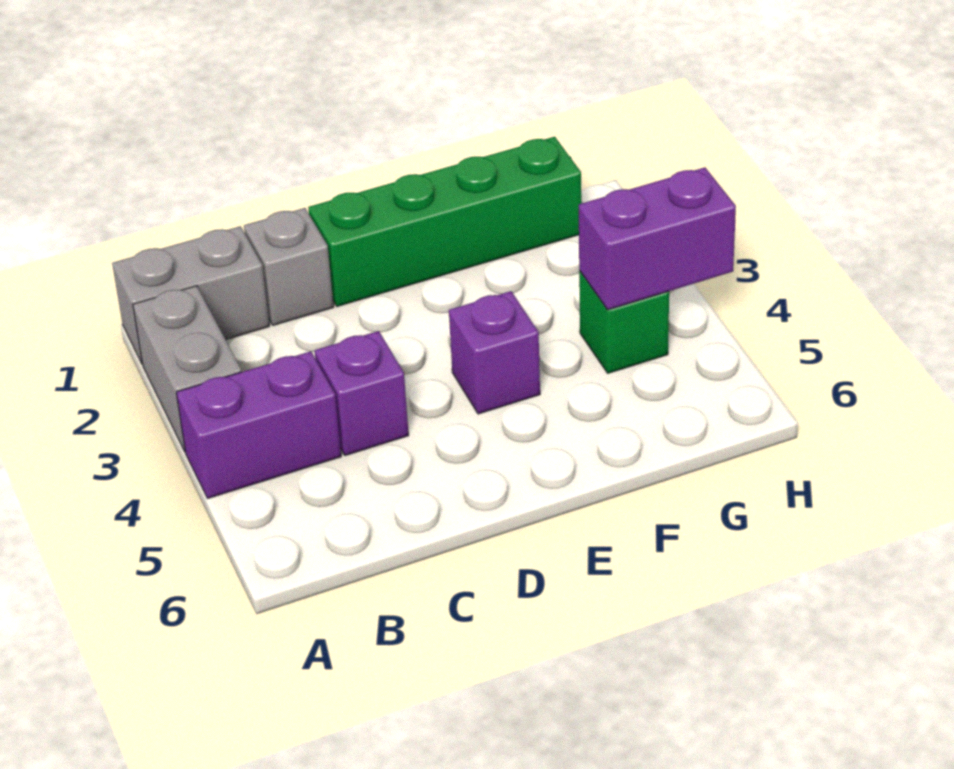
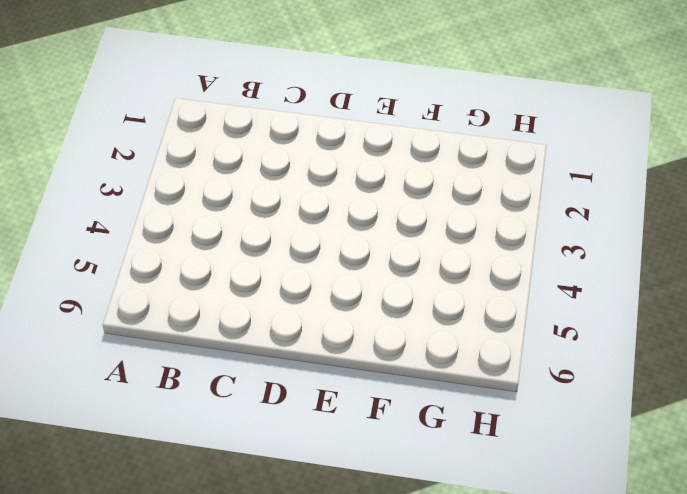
none -> grey 1x2 brick [112,226,269,363]
none -> grey 1x2 brick [133,286,242,451]

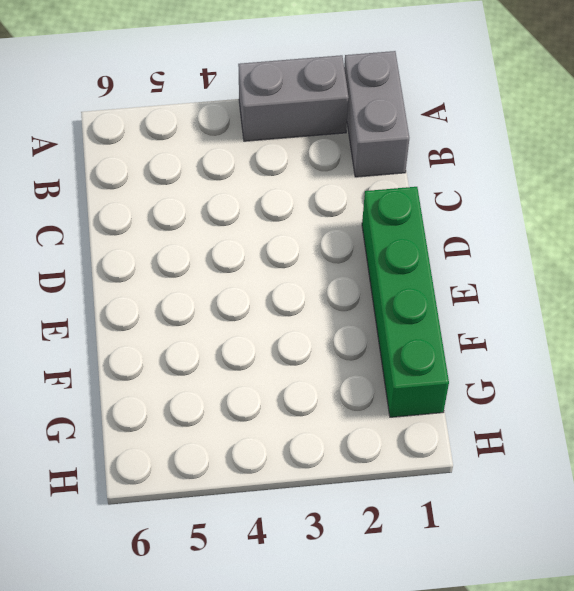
none -> purple 1x2 brick [176,351,341,498]
none -> grey 1x1 brick [244,208,334,325]

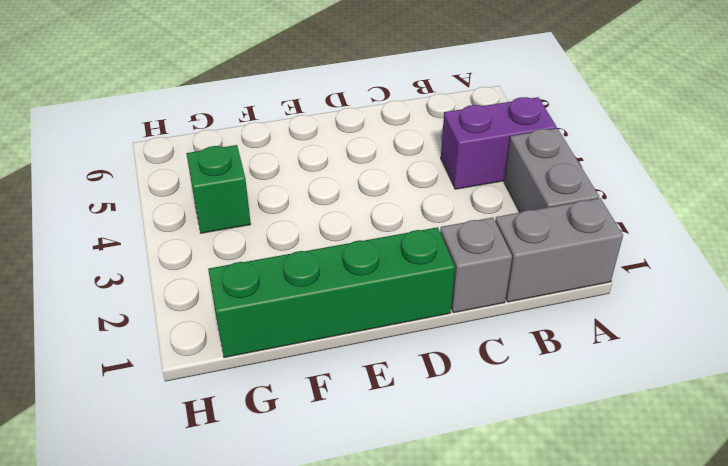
none -> purple 1x1 brick [314,331,409,456]
none -> purple 1x1 brick [449,291,540,414]

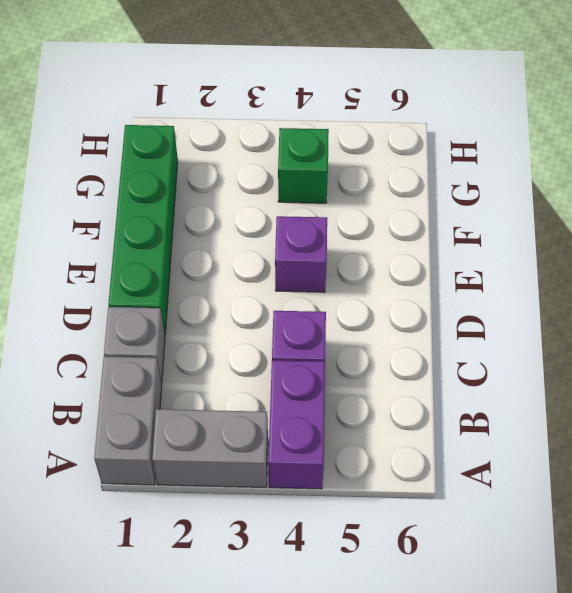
none -> purple 1x2 brick [579,167,736,310]

